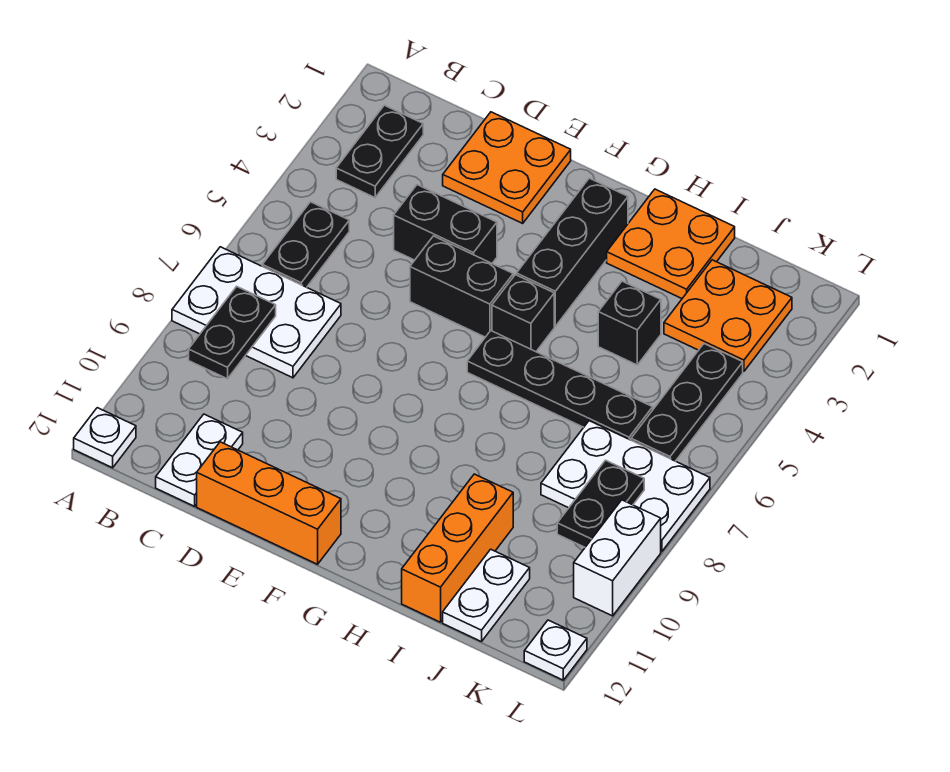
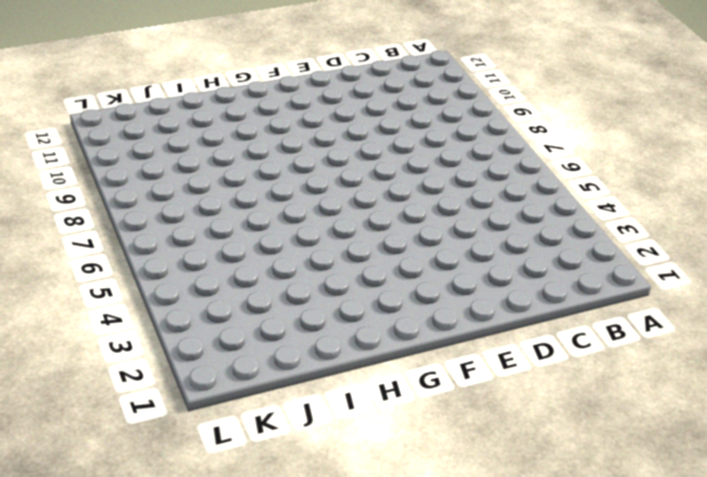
none -> white 2x3 plate [172,247,341,378]
none -> white 1x1 plate [74,408,136,468]
none -> black 1x2 plate [336,105,423,198]

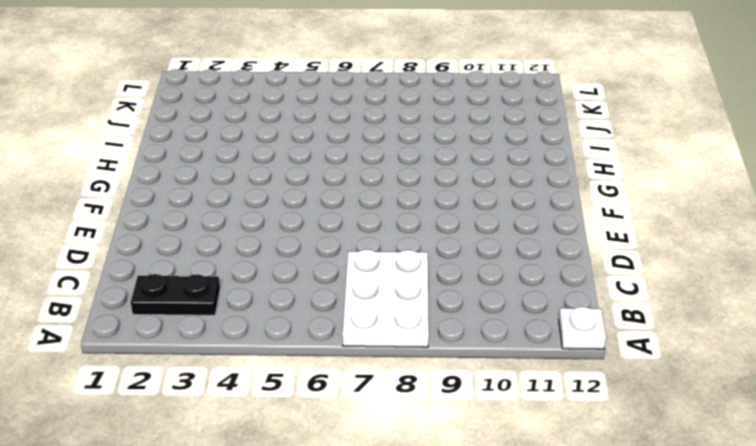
none -> black 1x2 plate [262,202,349,287]
none -> white 1x2 plate [156,414,243,506]
none -> orange 2x2 plate [443,112,571,223]

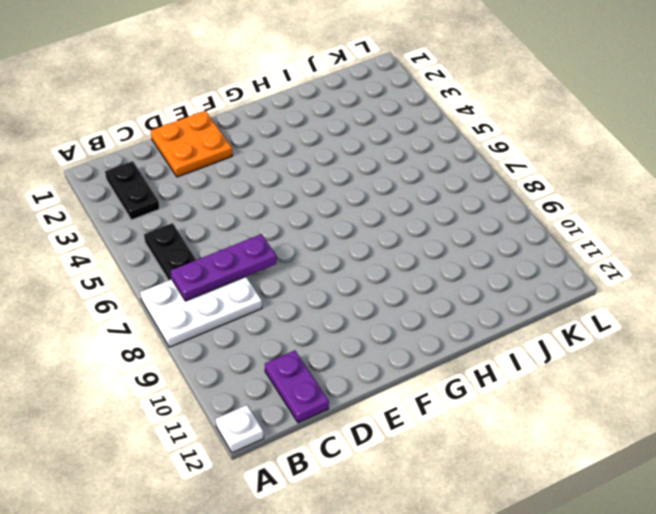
purple 1x3 plate [171,234,277,301] -> none
purple 1x2 plate [265,350,329,423] -> white 1x2 plate [156,414,243,506]
none -> black 1x2 brick [394,185,497,263]
none -> orange 1x3 brick [197,442,341,564]
none -> black 1x2 brick [410,236,513,337]

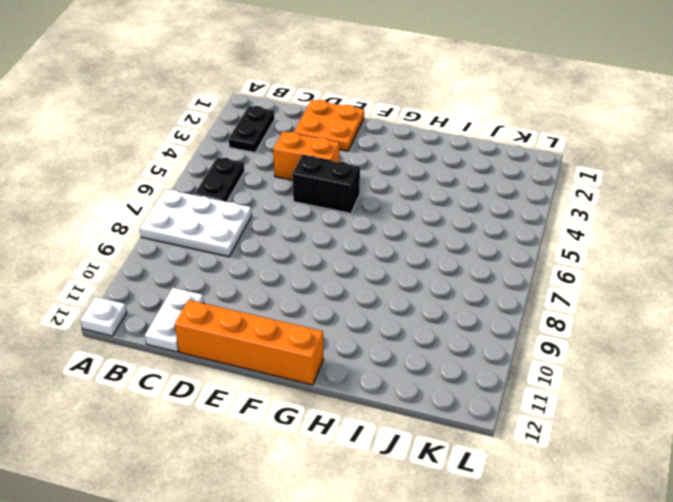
orange 1x2 brick [273,132,339,180] -> black 1x2 brick [394,185,497,263]
orange 1x4 brick [175,300,323,385] -> orange 1x3 brick [197,442,341,564]
none -> black 1x3 brick [516,178,628,326]
none -> black 1x1 brick [492,275,554,352]
none -> black 1x4 plate [467,331,653,440]

